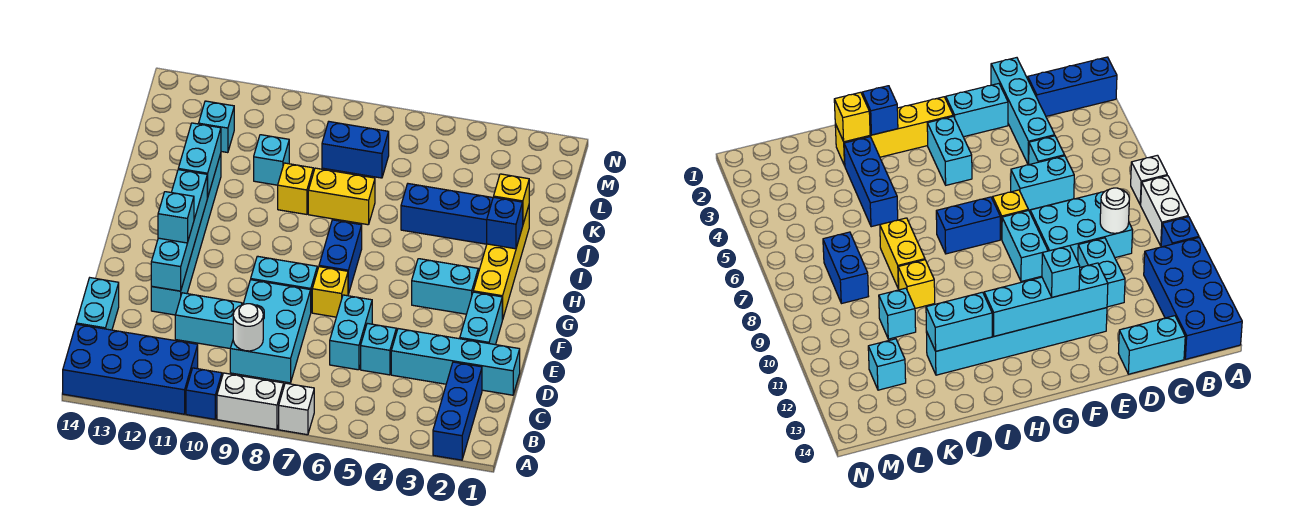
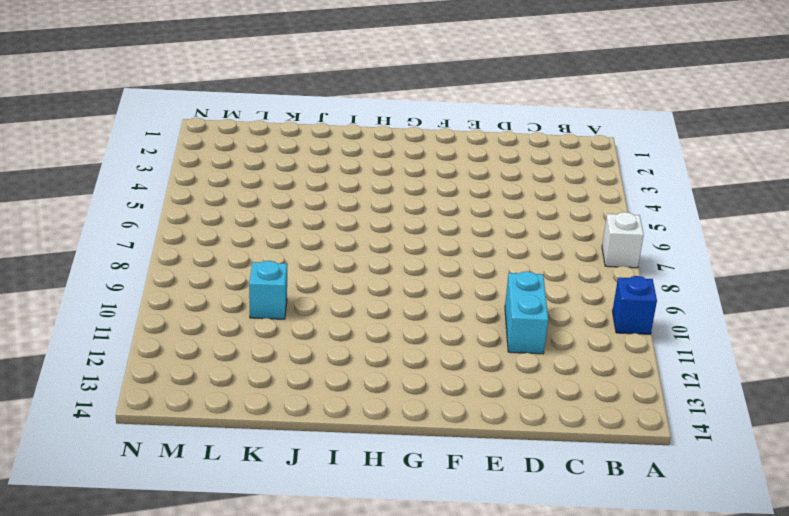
none -> blue 1x3 brick [433,362,482,460]
none -> white 1x2 brick [217,373,284,430]
none -> blue 2x4 brick [63,324,198,414]
none -> cyan 2x3 brick [230,280,311,383]

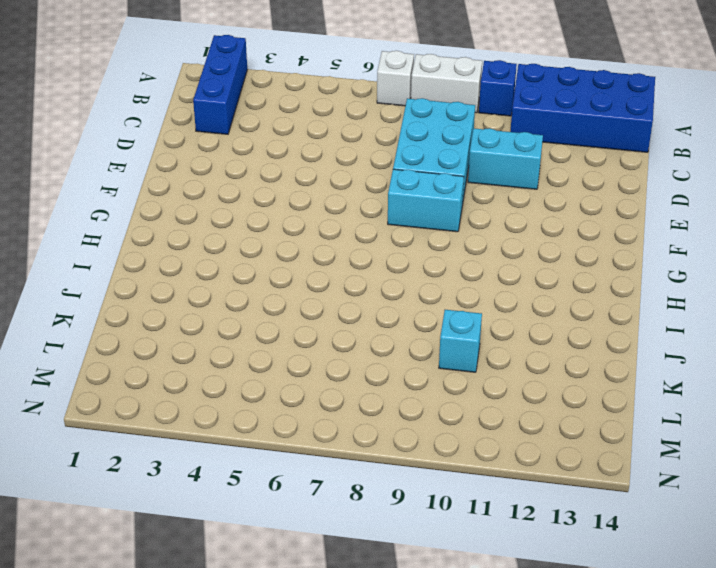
none -> cyan 1x2 brick [76,278,119,330]
none -> cyan 1x4 brick [391,329,520,395]
none -> cyan 1x1 brick [361,323,396,375]
none -> cyan 1x2 brick [330,295,372,370]

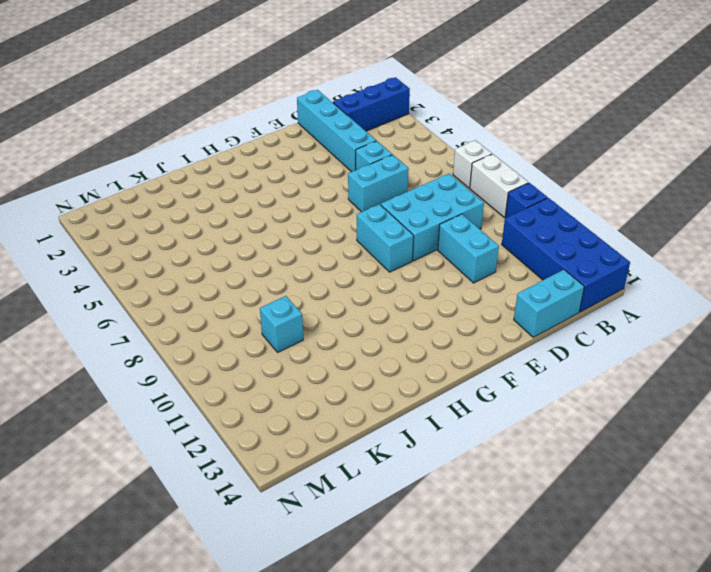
none -> cyan 1x2 brick [460,292,502,345]
none -> cyan 1x6 brick [151,154,221,315]
none -> yellow 1x1 brick [312,267,348,317]
none -> yellow 1x4 brick [473,206,529,320]

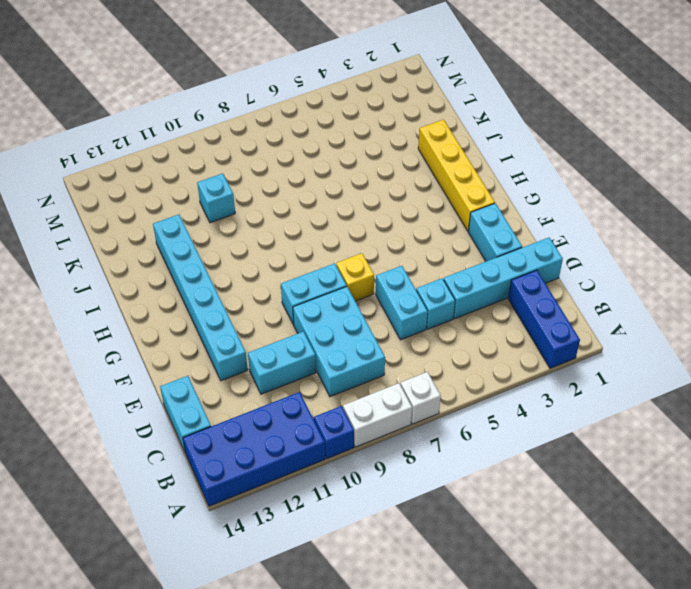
none -> cyan 1x2 brick [412,259,478,314]
none -> blue 1x2 brick [319,220,362,294]
none -> blue 1x3 brick [401,184,493,244]
none -> yellow 1x2 brick [308,168,375,225]

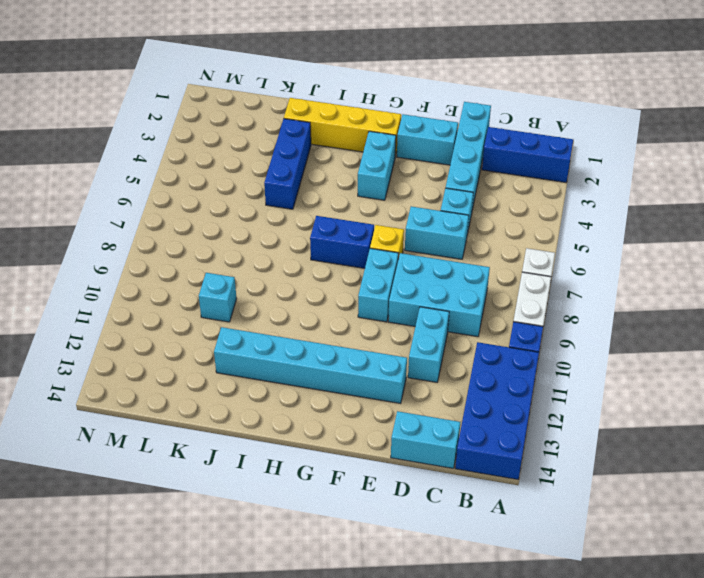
none -> yellow 1x2 brick [308,168,375,225]
none -> yellow 1x1 brick [278,163,313,214]
none -> blue 1x2 brick [322,122,389,178]
none -> cyan 1x1 brick [199,101,234,153]

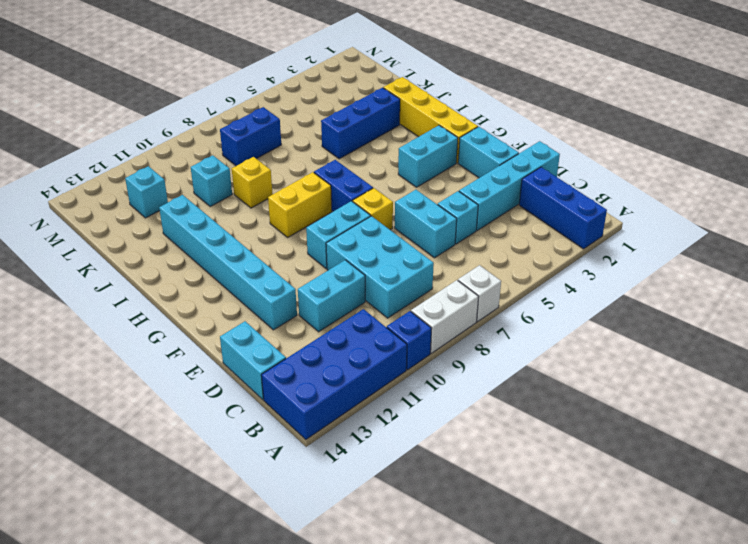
yellow 1x2 brick [268,172,332,237] -> yellow 1x2 brick moved to [308,168,375,225]
none -> white 1x1 round brick [233,304,263,351]
none -> cyan 1x4 brick [151,170,208,291]
none -> blue 1x1 brick [487,197,523,249]
none -> cyan 1x2 brick [178,123,221,197]

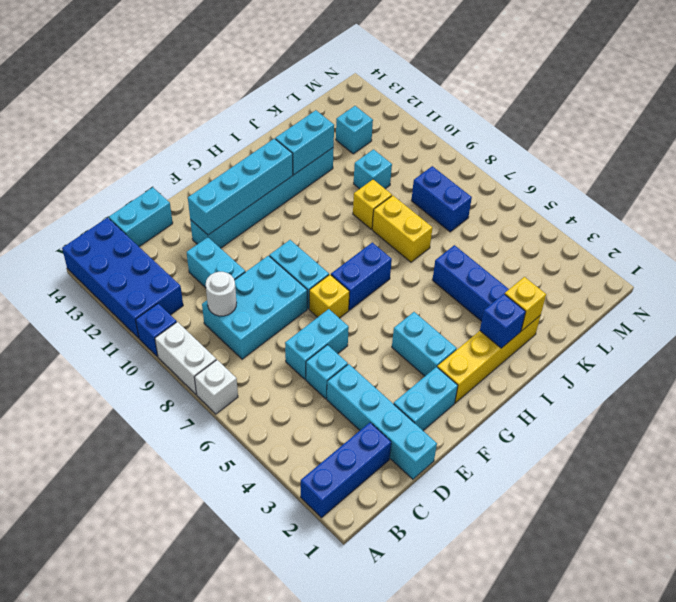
none -> cyan 1x1 brick [158,192,194,243]

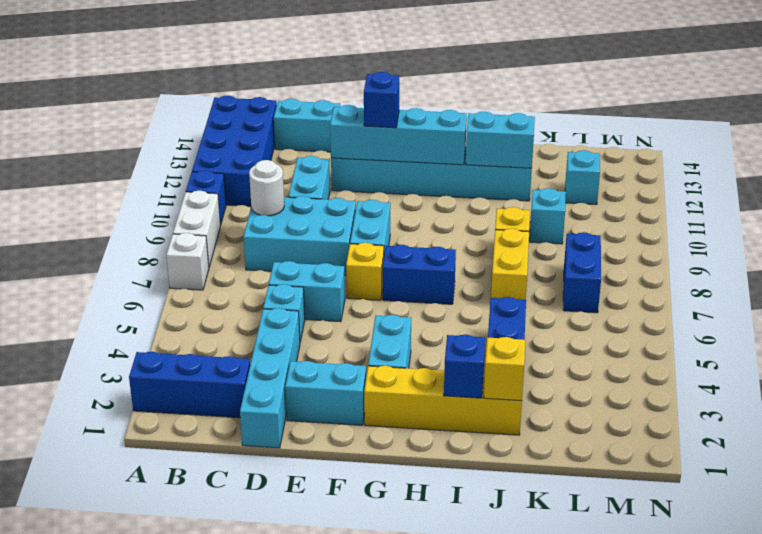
blue 1x1 brick [364,72,399,128] -> cyan 1x1 brick [158,192,194,243]

